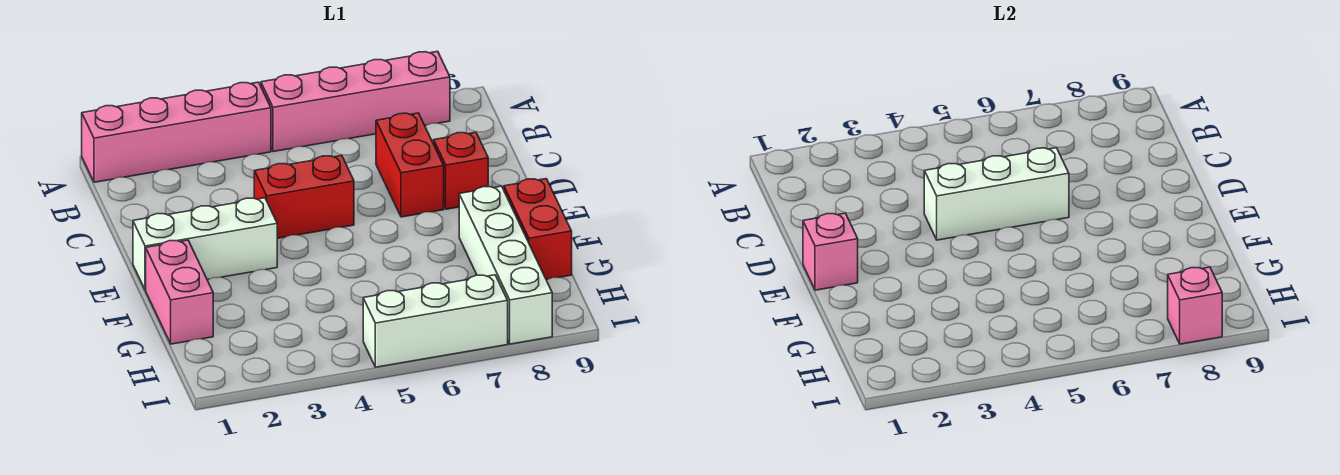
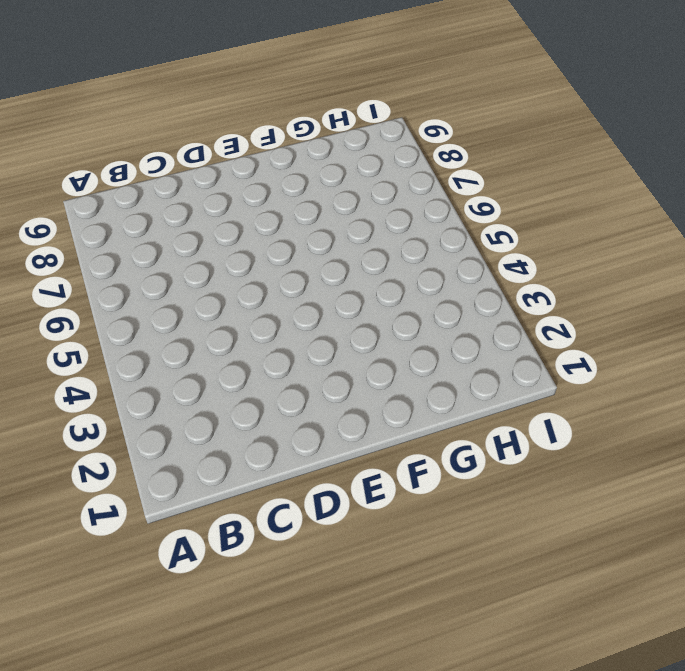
none -> pink 1x4 brick [82,82,271,182]
none -> pink 1x4 brick [261,51,450,152]
none -> red 1x2 brick [376,113,444,217]

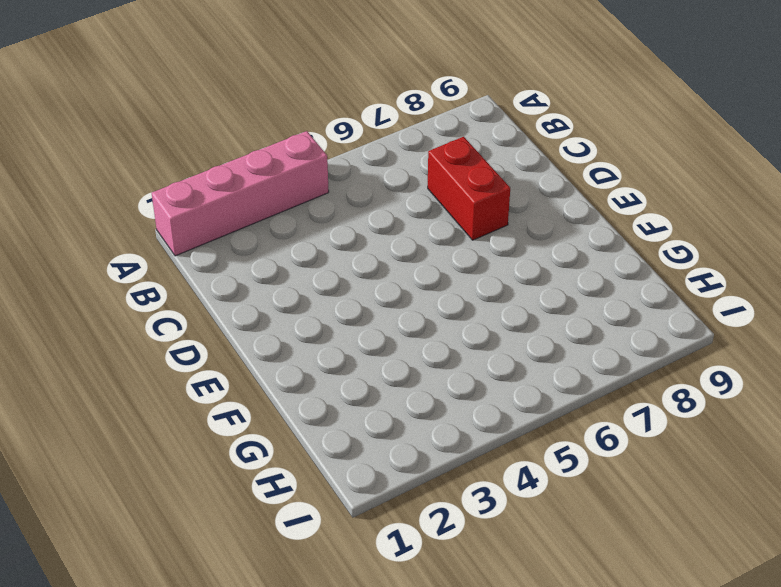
none -> pink 1x4 brick [261,51,450,152]
none -> red 1x2 brick [254,155,354,238]
none -> red 1x1 brick [434,132,488,209]

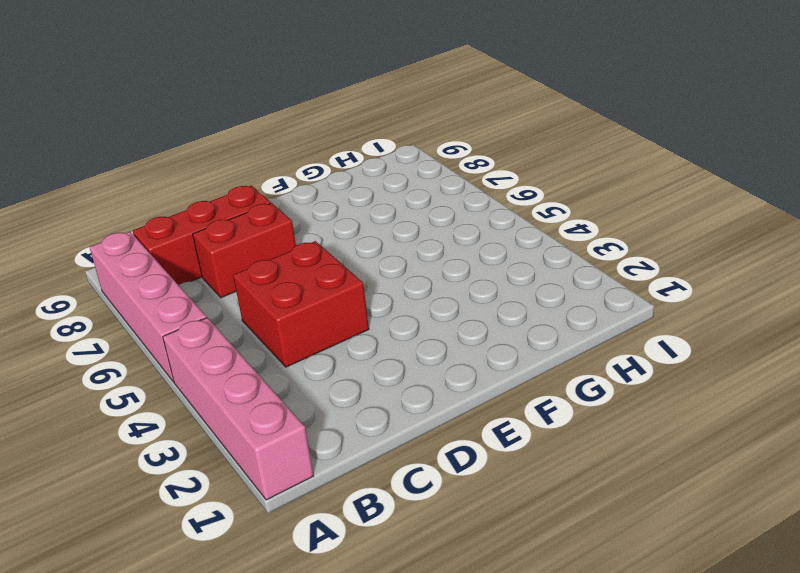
red 1x3 brick [133,186,271,285] -> red 1x1 brick [434,132,488,209]
red 2x2 brick [233,241,369,367] -> red 1x2 brick [254,155,354,238]
none -> white 1x3 brick [133,198,277,290]
none -> pink 1x2 brick [146,240,213,344]
none -> white 1x4 brick [459,186,552,344]

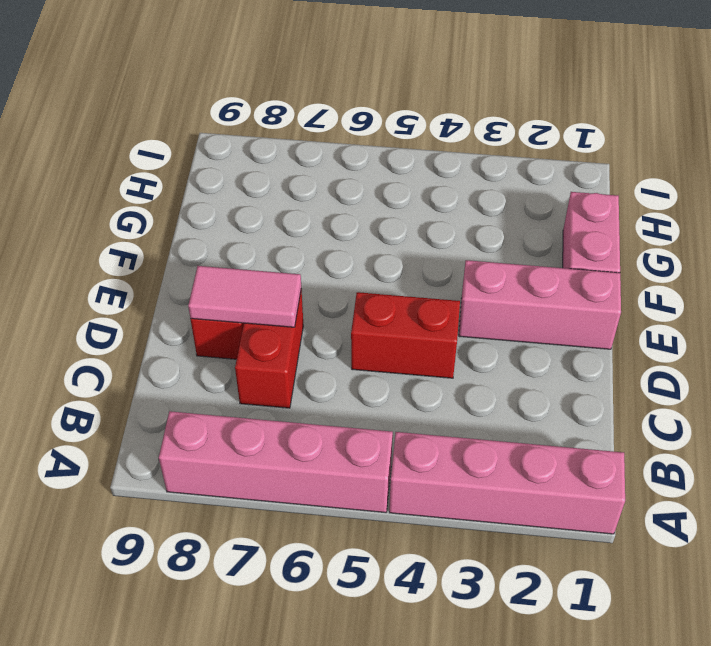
pink 1x2 tile [188,266,301,327] -> none
pink 1x3 brick [459,260,621,349] -> white 1x3 brick [133,198,277,290]
none -> white 1x4 brick [459,186,552,344]
none -> red 1x2 brick [504,179,572,280]
none -> white 1x3 brick [363,275,508,367]

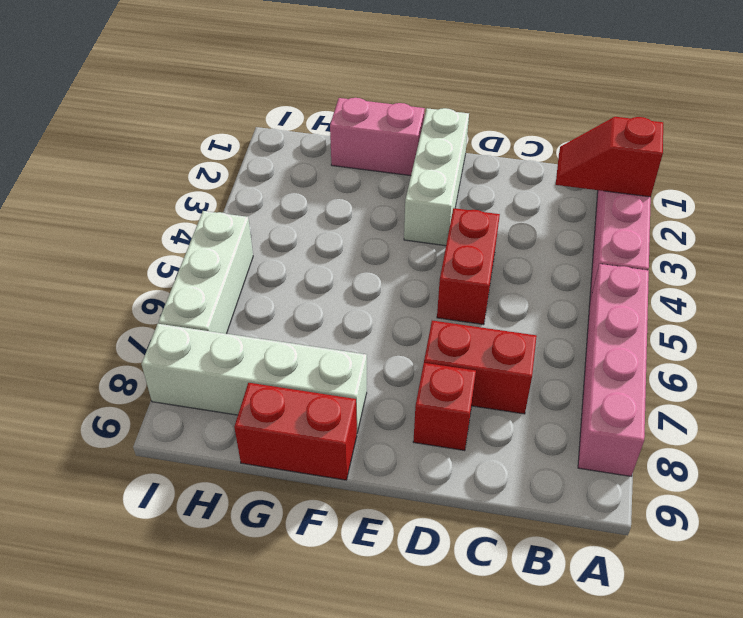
red 1x2 slope [556,117,663,197] -> none
none -> white 1x3 brick [924,148,1069,240]
none -> pink 1x1 brick [803,213,858,290]
none -> pink 1x1 brick [1168,267,1222,344]

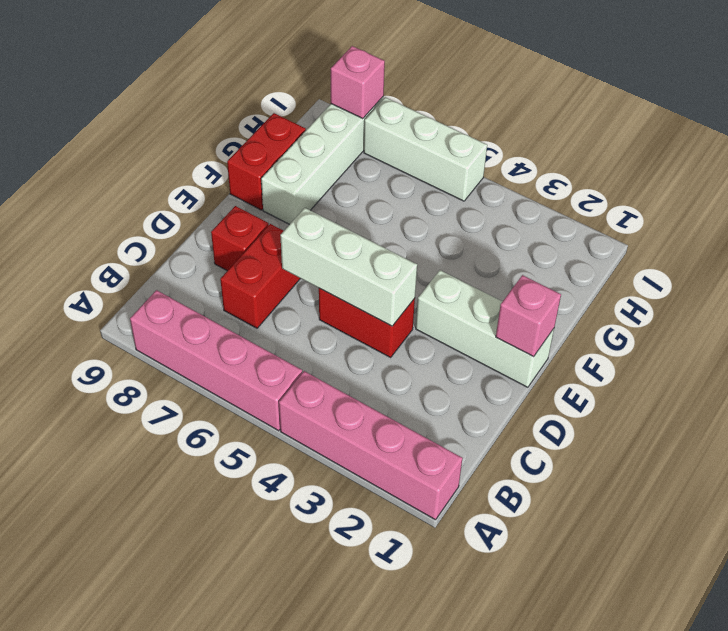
none -> pink 1x2 brick [146,240,213,344]

